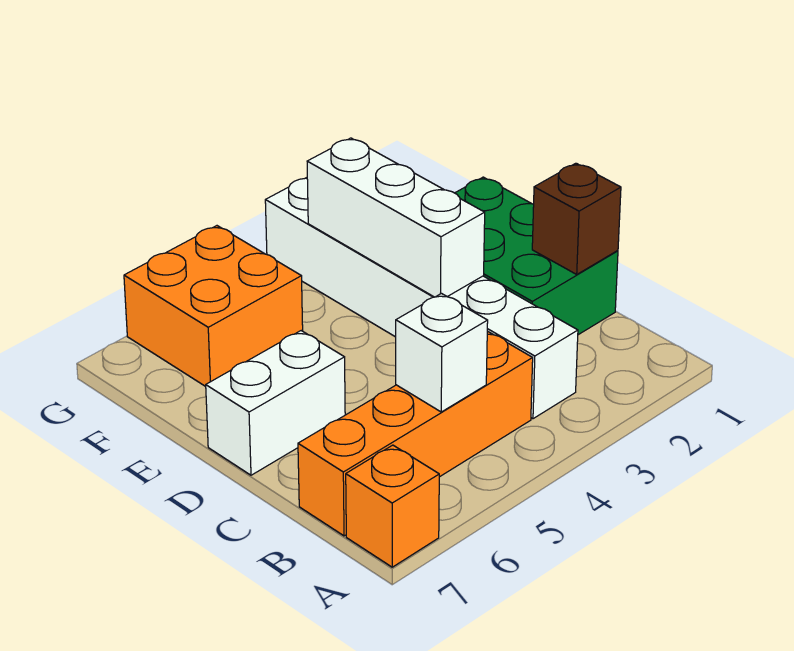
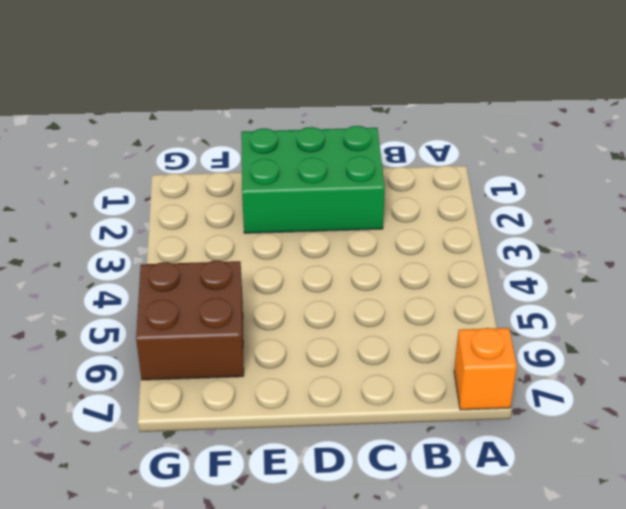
brown 2x2 brick [136,261,244,380] -> orange 2x2 brick [124,226,303,387]
none -> white 1x6 brick [265,178,578,419]
none -> orange 1x4 brick [298,331,533,536]

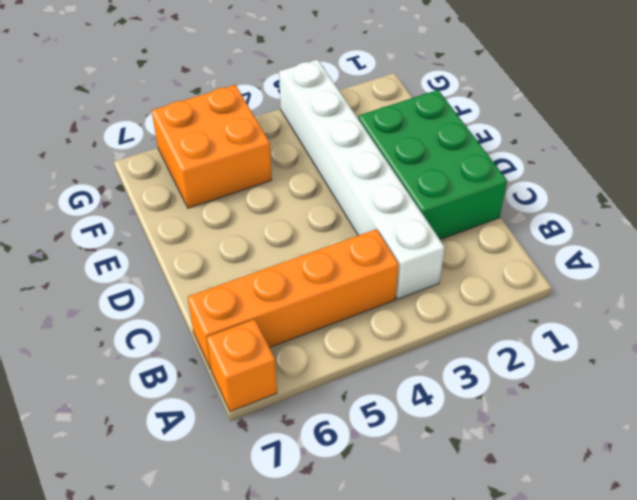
none -> white 1x2 brick [206,331,345,475]
none -> white 1x1 brick [396,294,488,412]

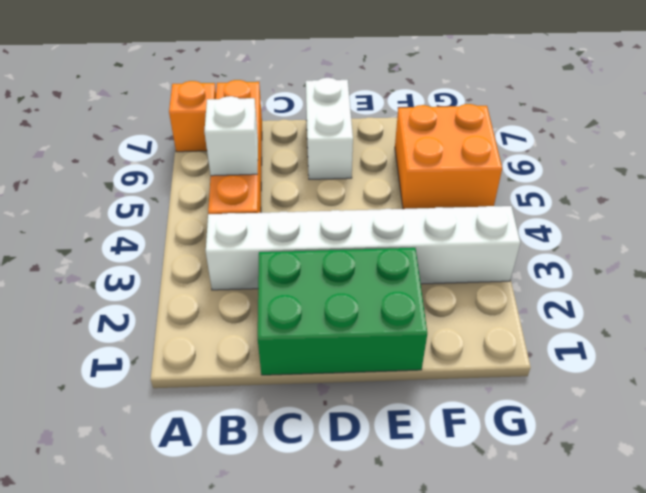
none -> brown 1x1 brick [532,163,621,274]
none -> white 1x3 brick [307,138,485,297]

